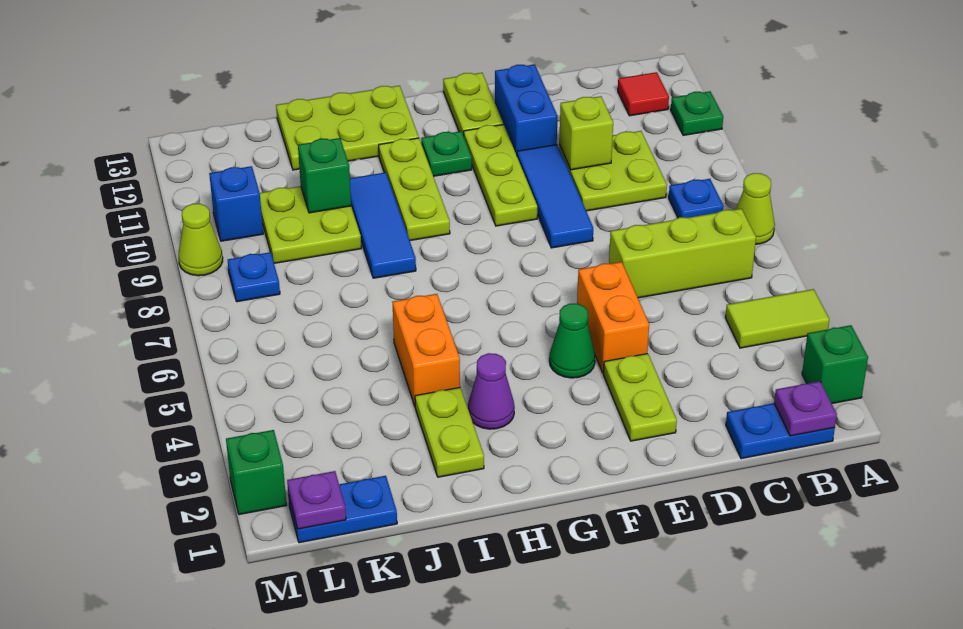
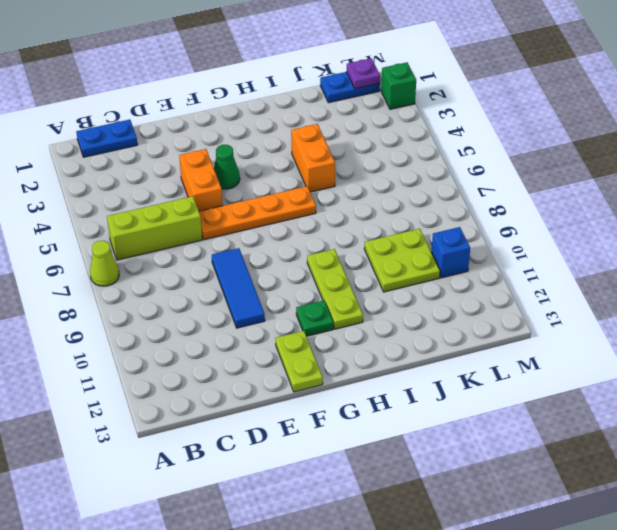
orange 1x4 plate [199,186,316,240] -> none
none -> green 1x1 brick [802,325,868,403]
none -> lime 1x2 tile [725,289,829,348]
none -> green 1x1 plate [671,91,723,135]
none -> blue 1x1 plate [669,179,724,218]

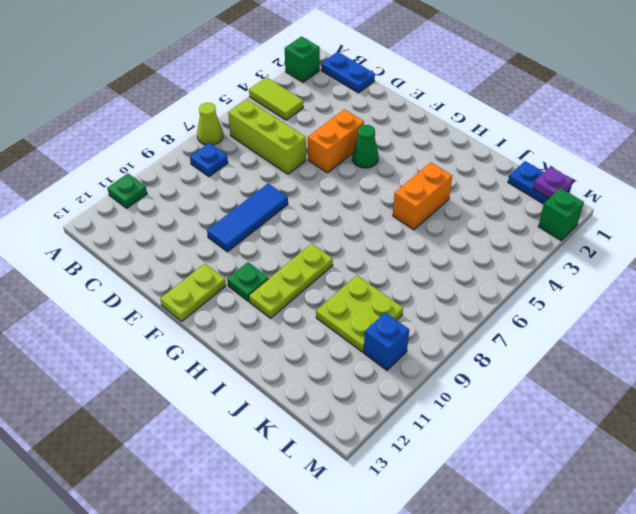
none -> red 1x1 tile [618,72,669,116]
none -> lime 2x2 plate [559,131,667,211]
none -> lime 1x2 plate [603,354,677,441]
none -> blue 1x2 brick [495,64,557,155]

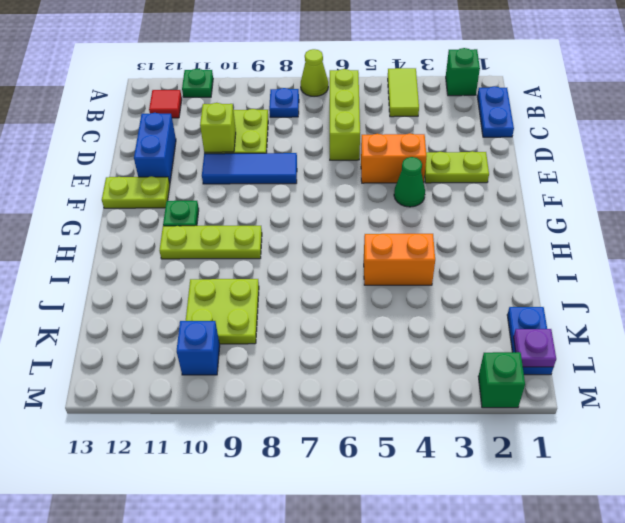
blue 1x2 brick [134,113,176,183] -> blue 1x2 brick turned to [495,64,557,155]
none -> lime 1x3 plate [464,124,537,226]
none -> purple 1x1 cone [468,353,515,429]
none -> lime 2x3 plate [276,86,419,170]
none -> lime 1x2 plate [415,388,484,477]

